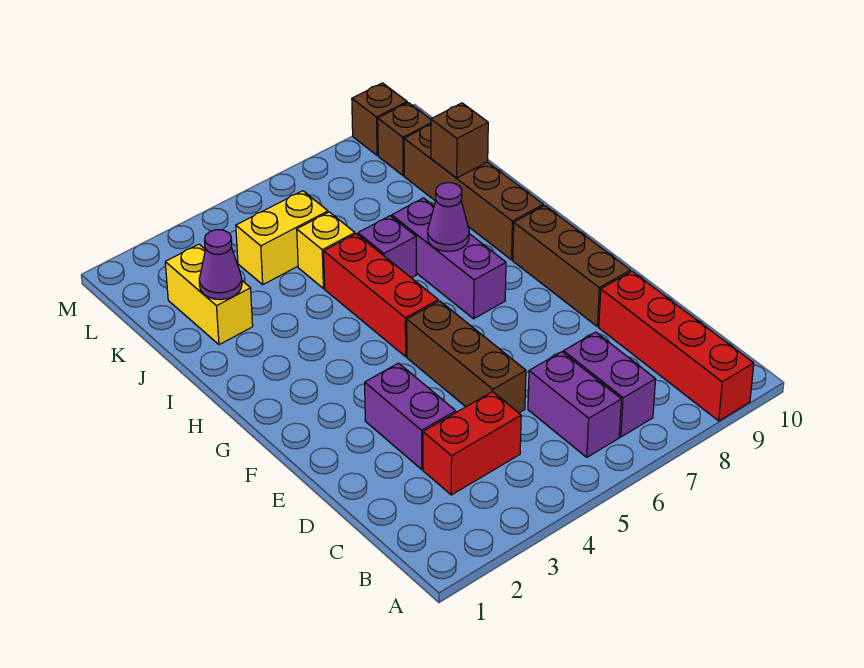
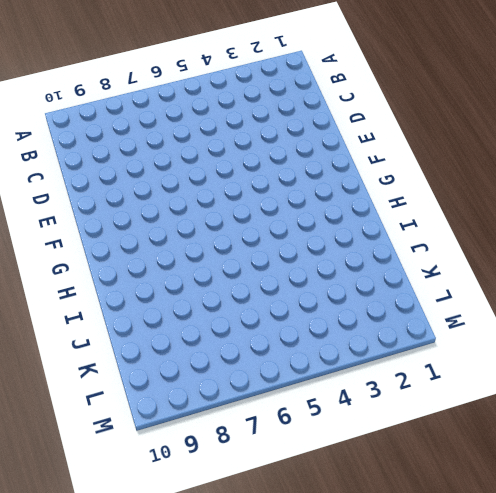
none -> red 1x4 brick [599,271,754,421]
none -> purple 1x2 brick [528,352,621,457]
none -> purple 1x2 brick [563,332,656,437]

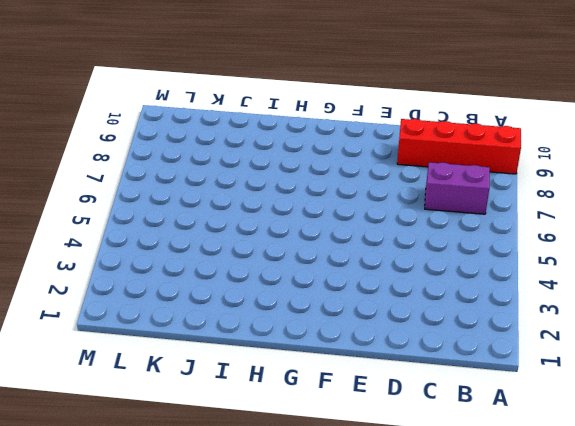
none -> purple 1x2 brick [528,352,621,457]
none -> red 1x2 brick [423,392,521,495]
none -> purple 1x2 brick [365,363,456,469]

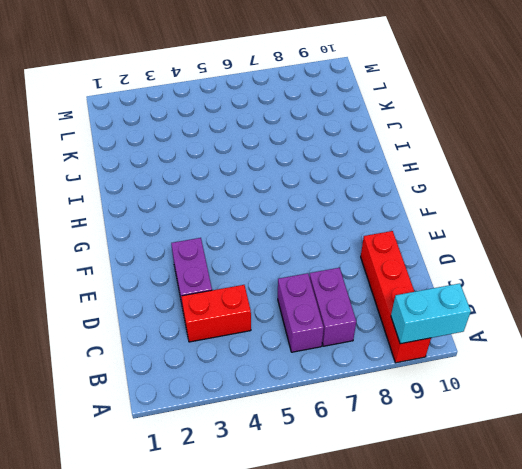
cyan 1x2 brick [391,283,471,344] -> none
none -> brown 1x3 brick [407,301,526,413]
none -> brown 1x3 brick [513,206,631,327]
none -> red 1x3 brick [324,234,438,357]

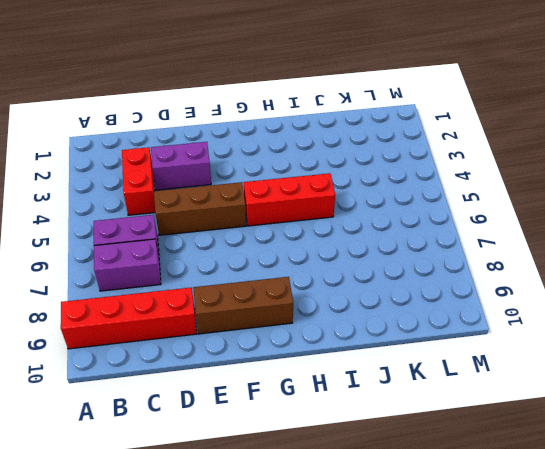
none -> purple 1x3 brick [392,198,506,319]
none -> brown 1x4 brick [404,125,543,260]
none -> purple 1x1 brick [358,216,416,278]

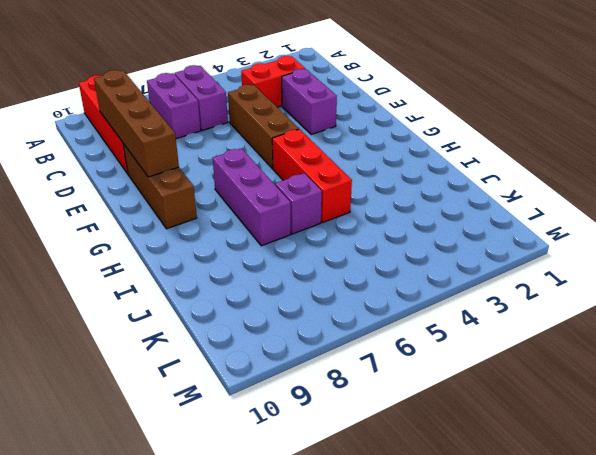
brown 1x4 brick [94,70,179,177] -> brown 1x4 brick moved to [404,125,543,260]
none -> yellow 1x2 brick [165,244,253,345]
none -> yellow 1x1 brick [297,212,355,289]
none -> yellow 1x2 brick [236,191,328,285]

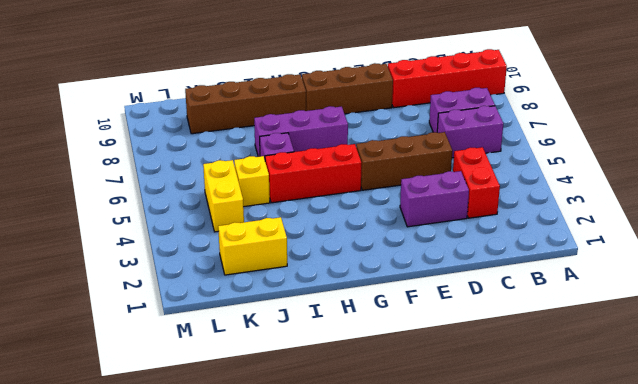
none -> brown 1x1 brick [378,103,431,176]
none -> brown 1x1 brick [352,83,407,155]
none -> purple 1x1 cone [428,183,469,251]

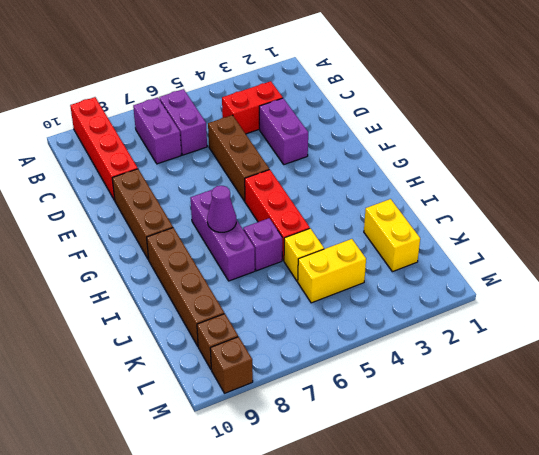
none -> purple 1x1 cone [199,230,242,300]
none -> brown 1x1 brick [431,103,488,178]

